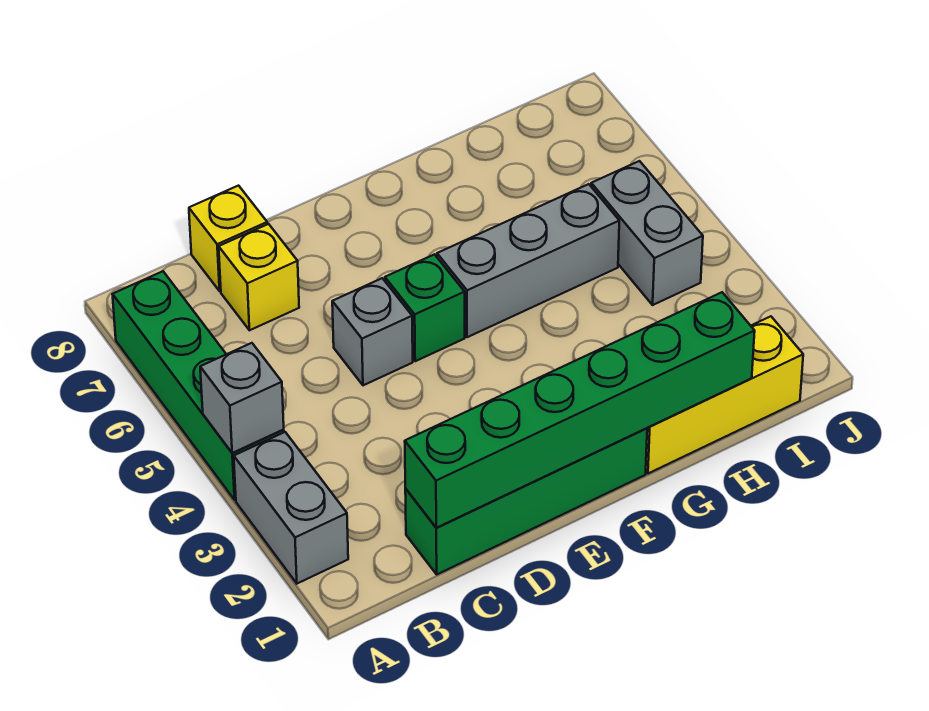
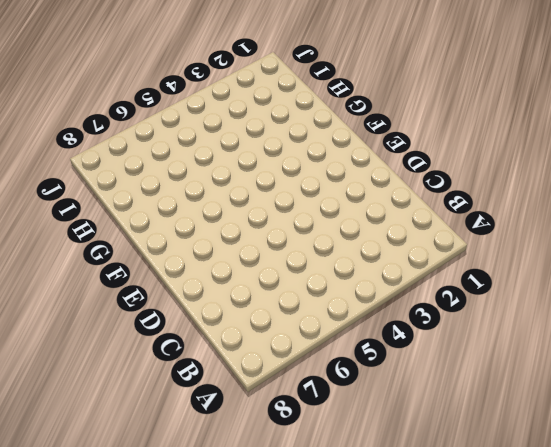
none -> grey 1x2 brick [234,432,348,584]
none -> green 1x4 brick [112,271,284,500]
none -> green 1x4 brick [405,428,647,574]

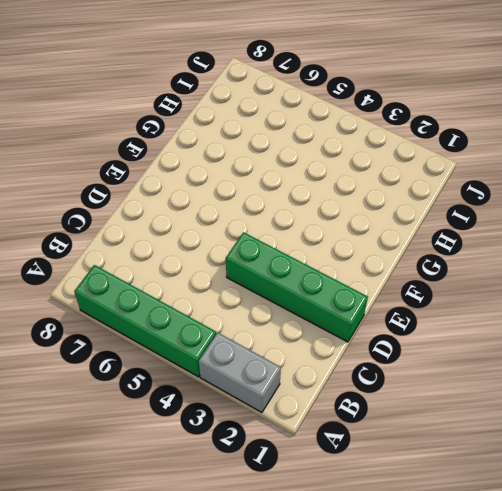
green 1x4 brick [226,232,368,342] -> green 1x4 brick turned to [405,428,647,574]
none -> yellow 1x1 brick [219,224,299,330]
none -> yellow 1x1 brick [189,186,267,291]
none -> grey 1x1 brick [332,278,413,385]

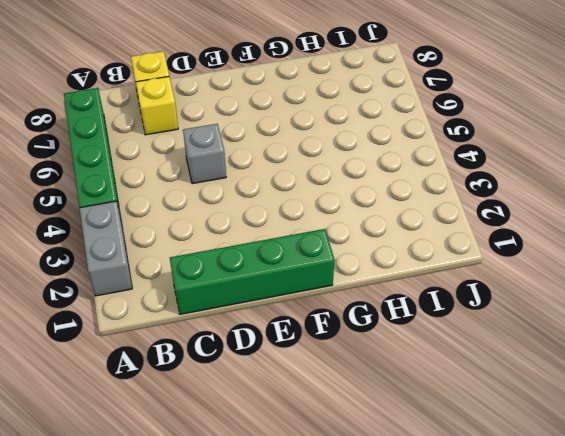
none -> green 1x1 brick [385,254,465,361]
none -> grey 1x3 brick [437,184,619,337]
none -> yellow 1x3 brick [646,316,803,473]

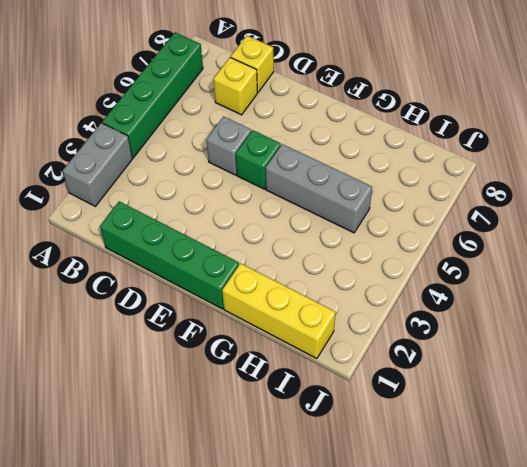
none -> grey 1x2 brick [591,161,703,305]
none -> grey 1x1 brick [200,343,284,453]
none -> green 1x6 brick [405,292,755,528]

